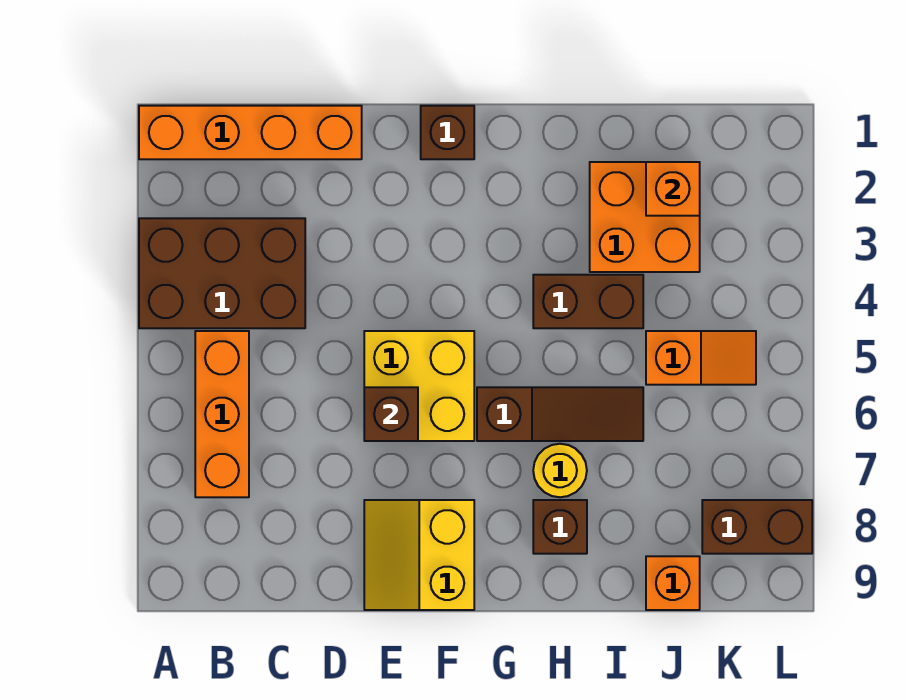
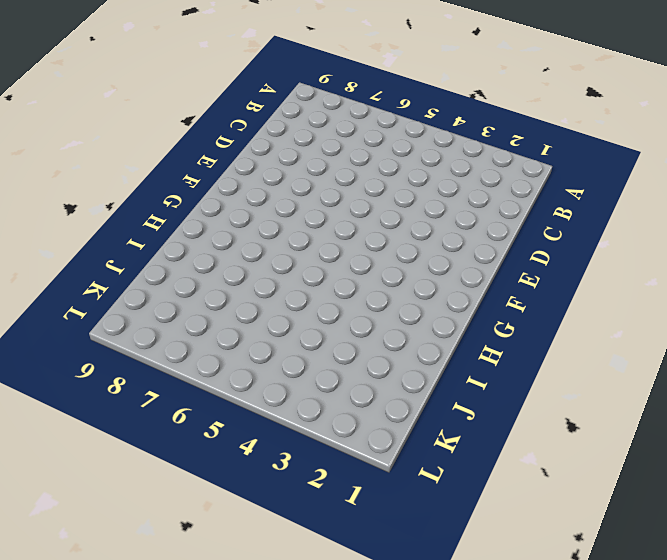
none -> orange 1x4 brick [139,106,362,159]
none -> brown 2x3 brick [139,218,305,328]
none -> orange 1x3 brick [195,331,249,497]

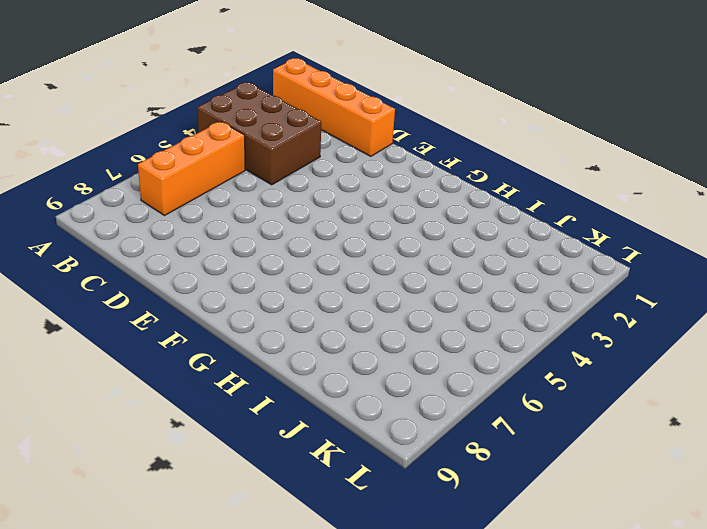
none -> yellow 2x2 brick [364,331,474,441]
none -> yellow 2x2 slope [364,500,474,610]
none -> brown 1x1 brick [421,106,474,159]

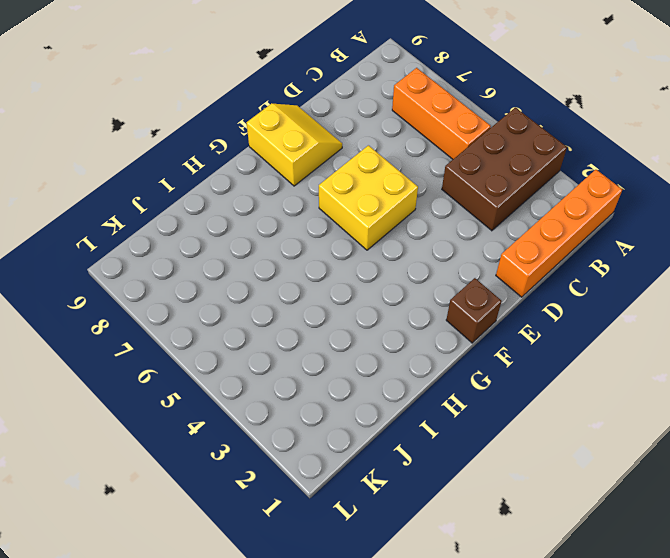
none -> brown 1x3 slope [477,387,643,441]
none -> brown 1x2 brick [533,275,643,328]
none -> yellow 1x1 round brick [533,444,587,497]

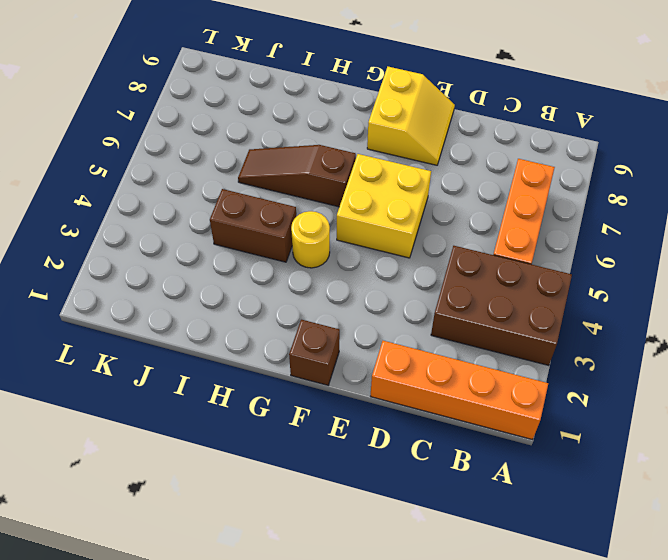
yellow 1x1 round brick [291,211,330,268] -> yellow 1x1 round brick moved to [533,444,587,497]
none -> brown 1x1 brick [533,500,587,554]
none -> orange 2x2 brick [590,162,700,272]
none -> orange 1x2 slope [646,331,756,385]

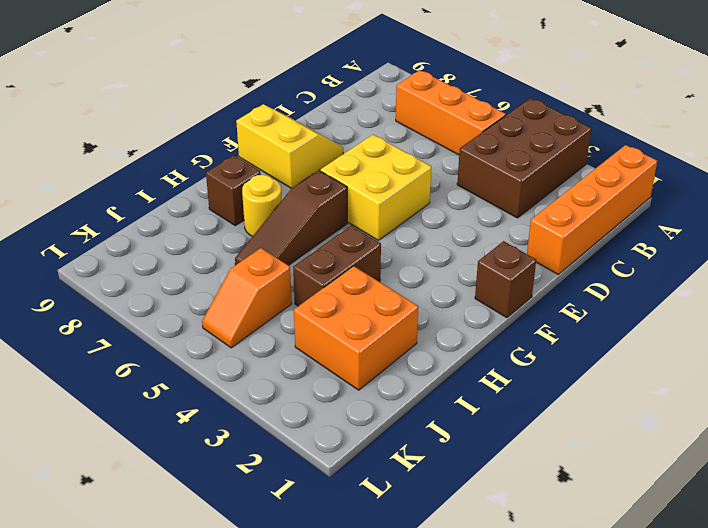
none -> orange 1x1 brick [646,556,700,610]
none -> brown 1x2 brick [702,500,812,554]
none -> brown 1x1 brick [364,387,418,441]

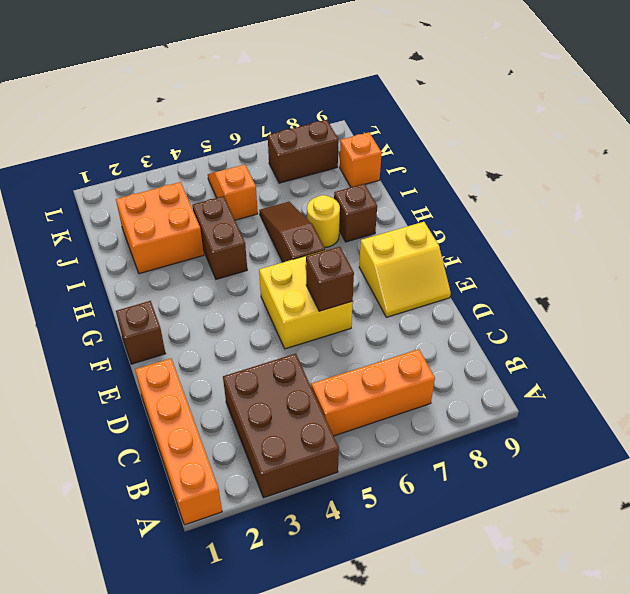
brown 1x2 brick [268,120,338,183] -> brown 1x2 brick turned to [702,500,812,554]
none -> orange 1x1 brick [646,162,700,216]

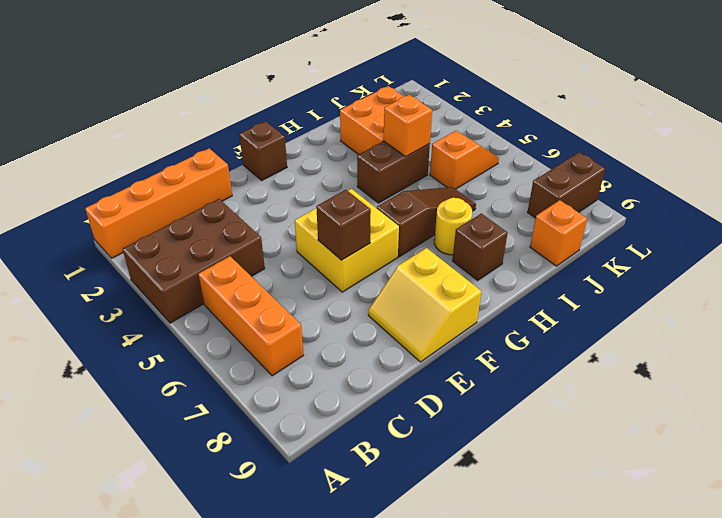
orange 1x1 brick [384,95,432,156] -> orange 1x1 brick moved to [646,162,700,216]

